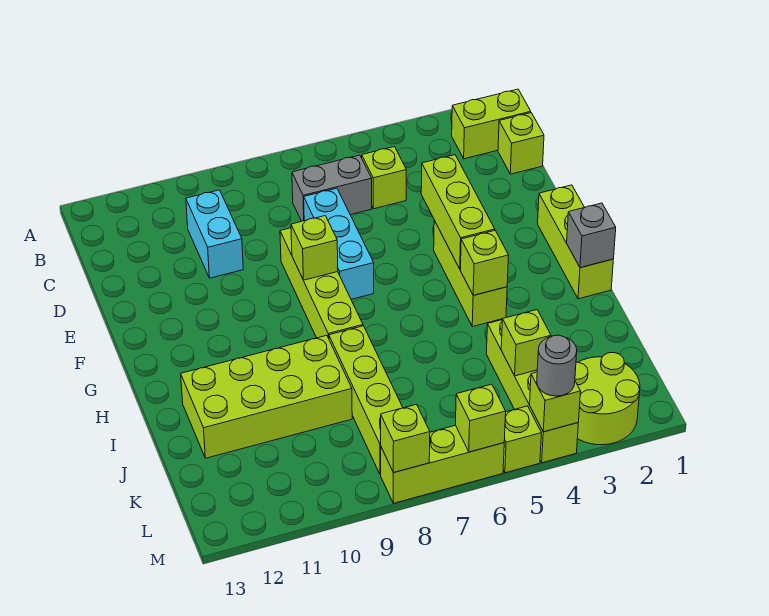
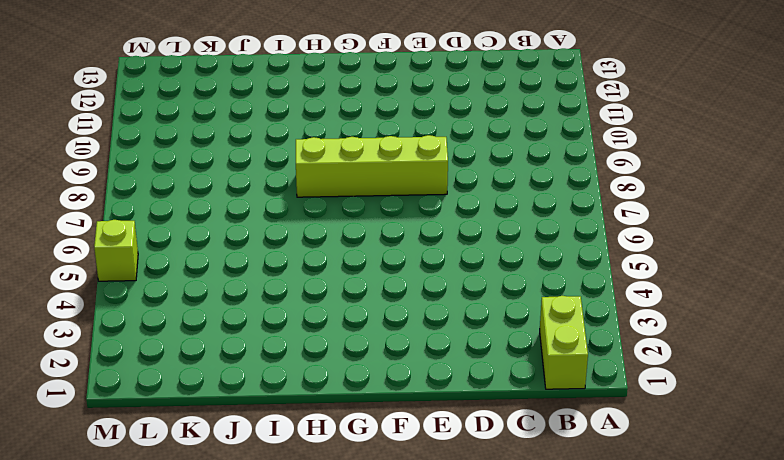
none -> lime 1x1 brick [498,113,544,174]
none -> lime 1x1 brick [362,147,406,209]
none -> grey 1x2 brick [292,155,372,221]

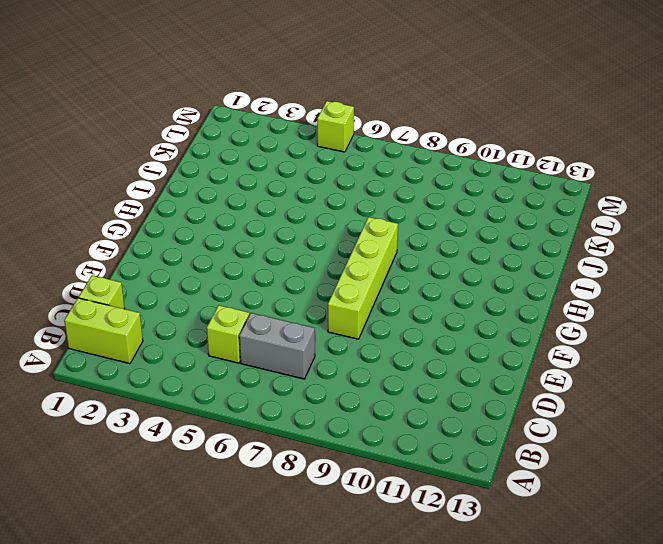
none -> cyan 1x2 brick [186,190,243,278]
none -> cyan 1x3 brick [304,188,374,299]
none -> lime 1x3 brick [538,185,613,299]

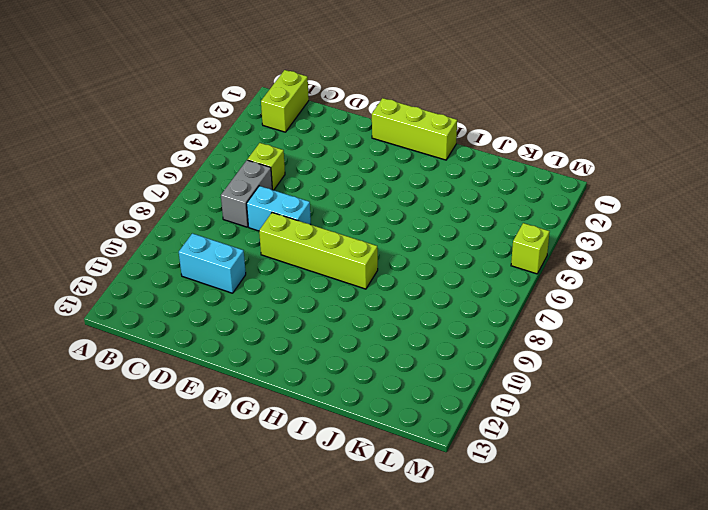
cyan 1x2 brick [247,186,311,231] -> cyan 1x3 brick [304,188,374,299]
none -> lime 1x1 brick [498,113,544,174]
none -> lime 1x3 brick [434,221,507,327]
none -> lime 1x4 brick [329,326,403,475]

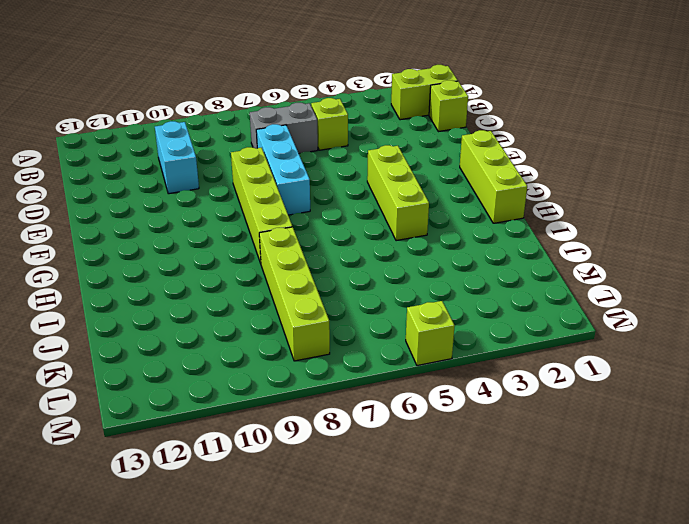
none -> lime 2x4 brick [181,335,352,458]
none -> lime 1x4 brick [486,320,578,463]
none -> lime 2x2 round brick [575,353,640,445]

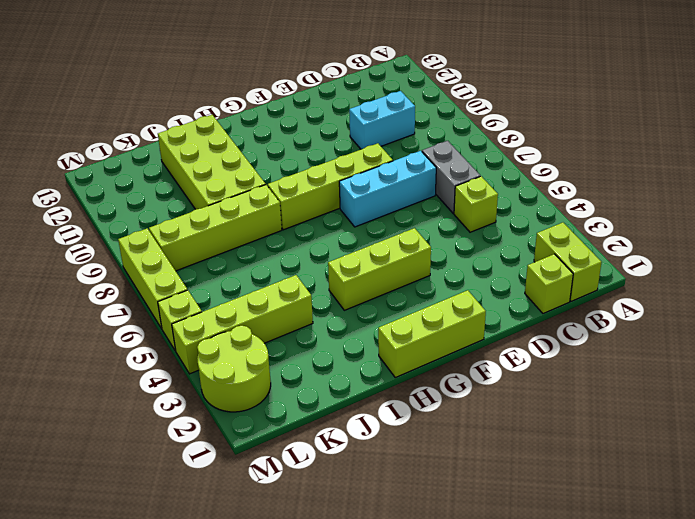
none -> lime 1x3 brick [421,155,495,269]
none -> lime 1x1 brick [291,216,338,280]
none -> grey 1x1 brick [567,203,616,268]

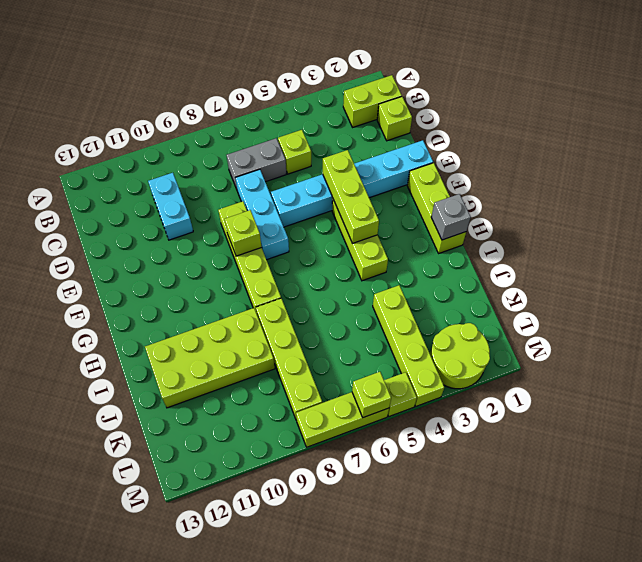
cyan 1x6 brick [271,140,433,227] -> none
none -> lime 1x1 brick [460,231,509,295]
none -> lime 1x1 brick [501,310,551,376]
none -> lime 1x1 brick [530,372,581,432]

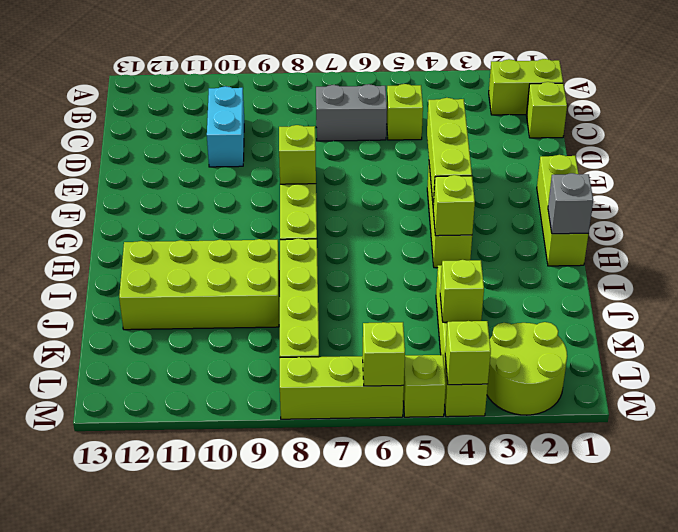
none -> cyan 1x3 brick [304,188,374,299]
none -> lime 1x1 brick [381,404,430,473]
none -> grey 1x1 round brick [537,335,577,396]

